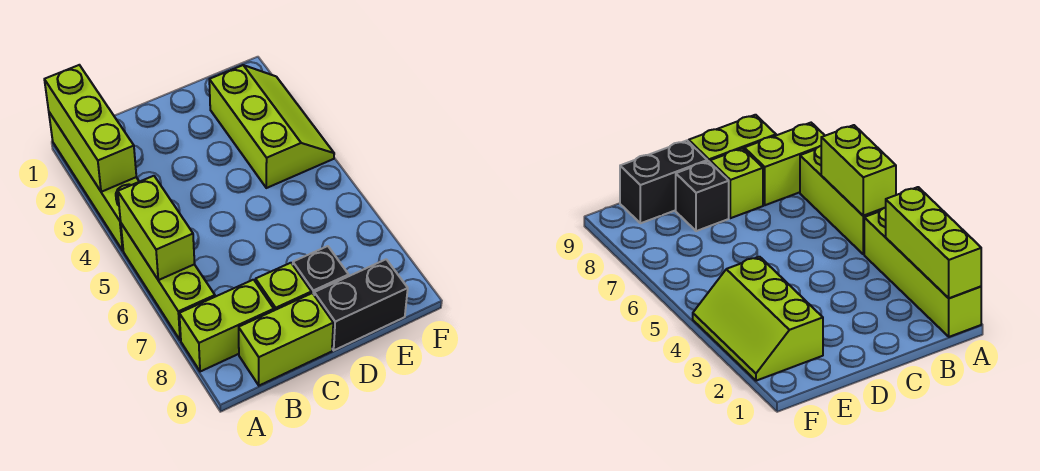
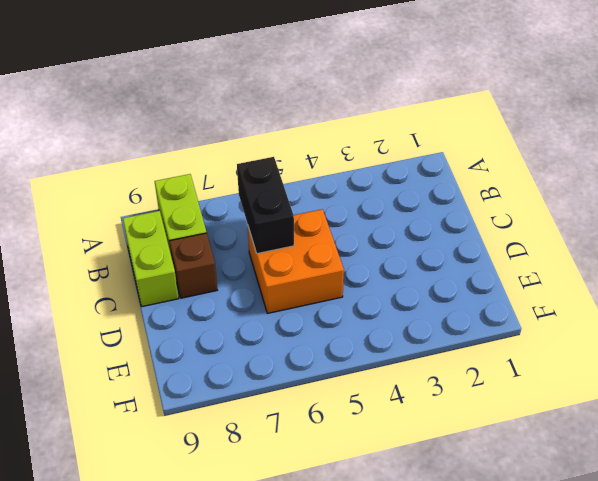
black 1x2 brick [237,157,294,254] -> black 1x2 brick moved to [314,259,408,350]
orange 2x2 brick [248,209,344,313] -> none
brown 1x1 brick [169,233,217,298] -> lime 1x1 brick [256,263,311,310]
none -> lime 1x4 brick [49,112,139,251]
none -> lime 1x3 brick [121,224,215,340]

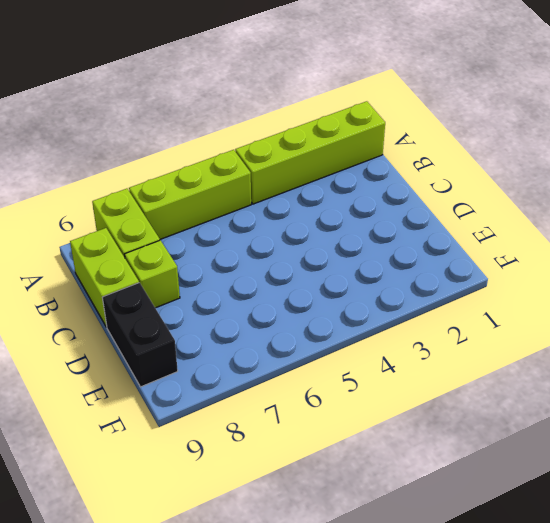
none -> black 1x1 brick [293,246,349,294]
none -> lime 2x3 slope [209,65,334,188]

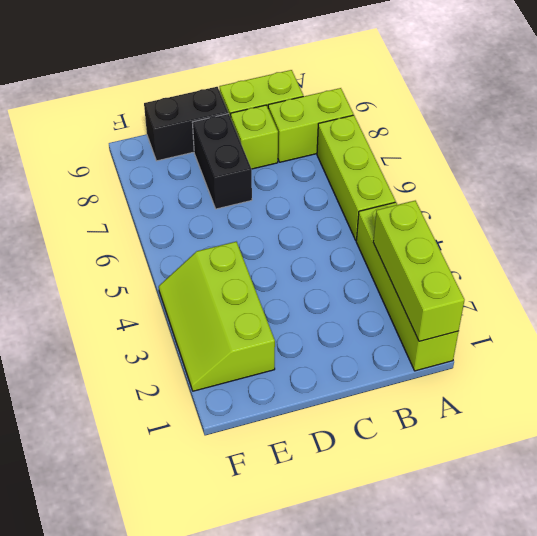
black 1x2 brick [193,114,252,209] -> black 1x1 brick [293,246,349,294]
none -> lime 1x2 brick [118,176,195,280]

